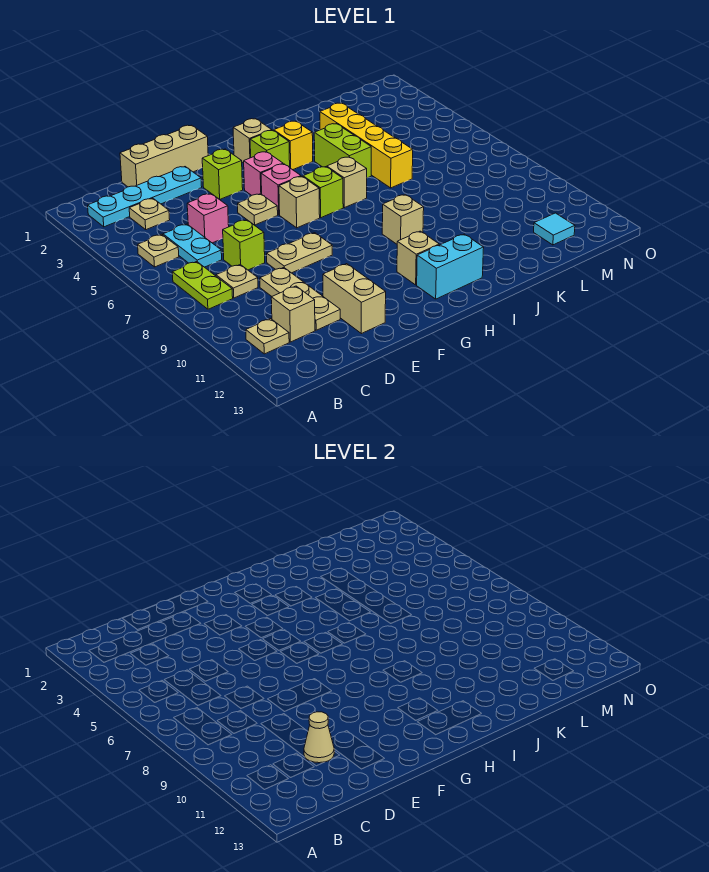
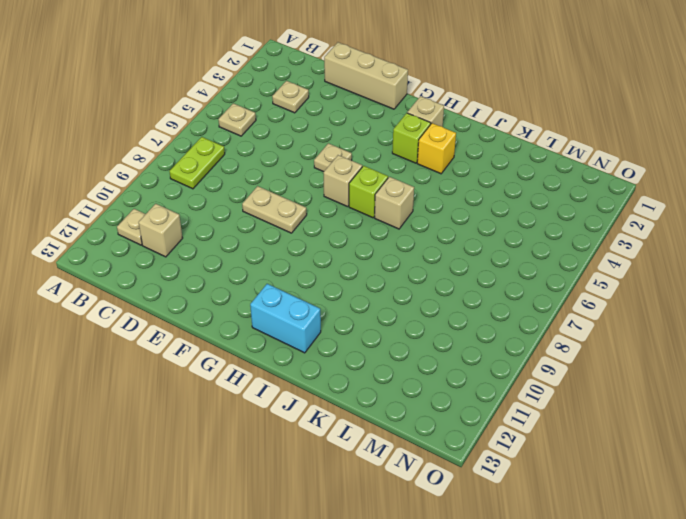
none -> cyan 1x4 plate [88,167,202,227]
none -> cyan 1x2 plate [163,224,222,267]
none -> tan 1x1 plate [216,264,258,298]
none -> pink 1x1 brick [187,194,229,243]

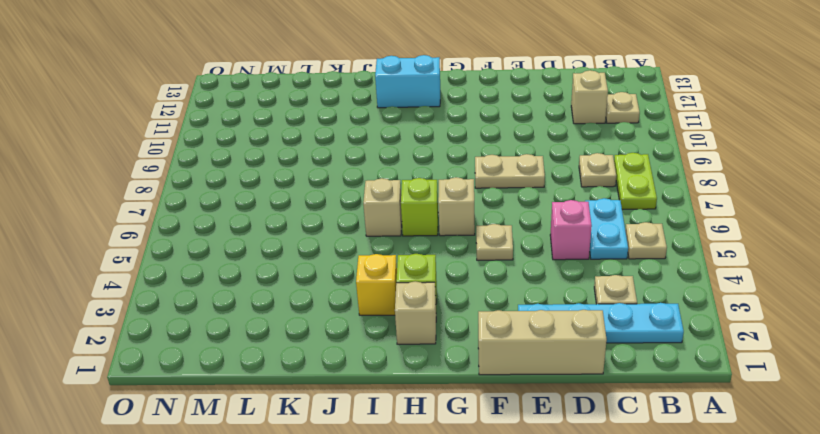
none -> lime 1x1 brick [223,220,265,270]
none -> tan 1x3 plate [260,268,340,330]
none -> tan 1x2 brick [323,264,386,334]
none -> lime 1x1 brick [202,149,243,199]

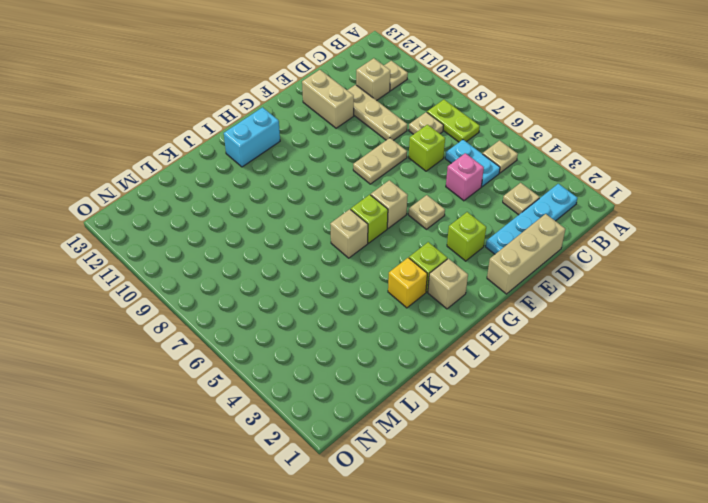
none -> pink 1x1 brick [244,152,283,195]
none -> pink 1x1 brick [261,164,301,215]
none -> tan 1x1 brick [397,231,439,285]
none -> tan 1x1 brick [382,195,424,244]

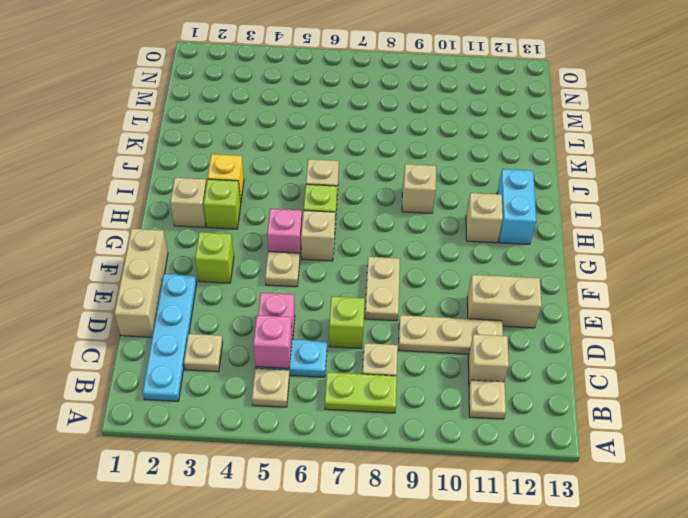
pink 1x1 brick [253,315,292,368] -> pink 1x1 brick moved to [244,152,283,195]
none -> lime 1x2 brick [314,124,371,178]
none -> yellow 1x4 brick [320,103,413,188]
none -> cyan 1x1 tile [534,213,575,245]
none -> tan 1x1 cone [304,712,334,763]

